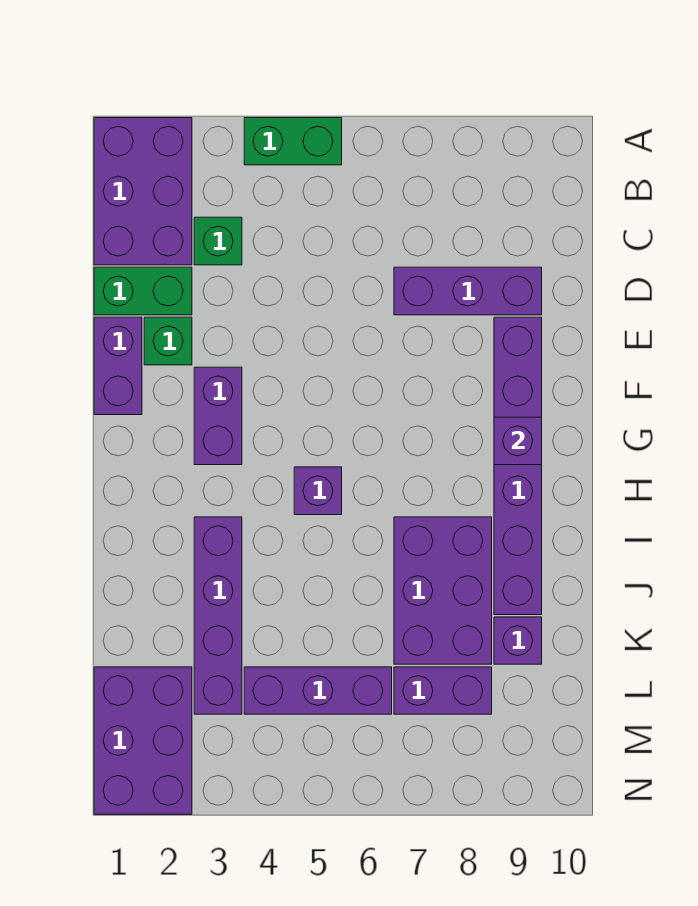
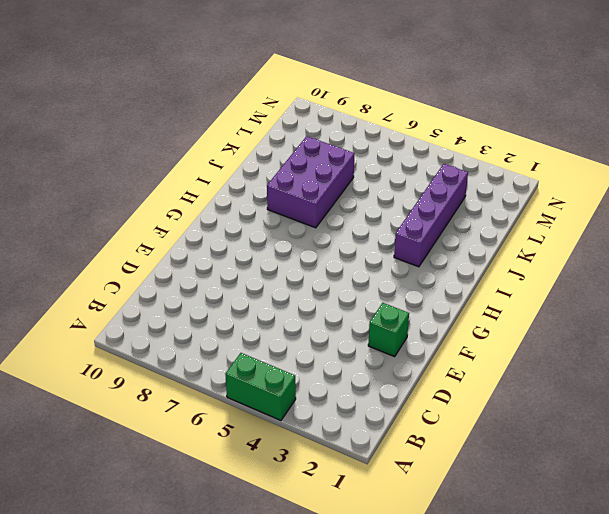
none -> purple 2x3 brick [94,118,192,265]
none -> green 1x1 brick [194,217,242,265]
none -> green 1x2 brick [94,267,192,315]

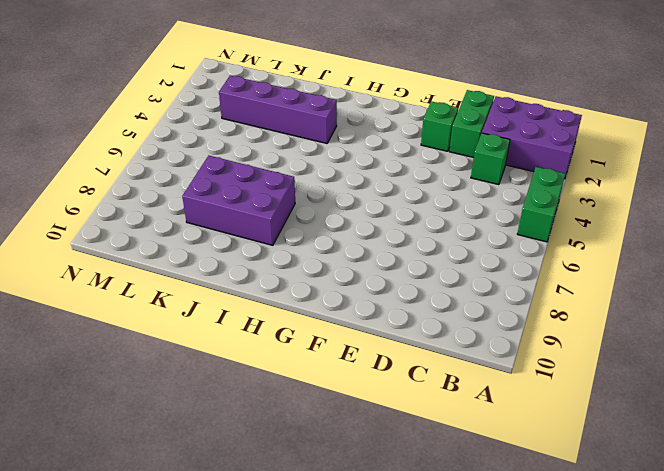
none -> purple 1x3 brick [394,267,542,315]
none -> purple 1x2 brick [94,317,142,415]
none -> purple 1x6 brick [494,317,542,615]

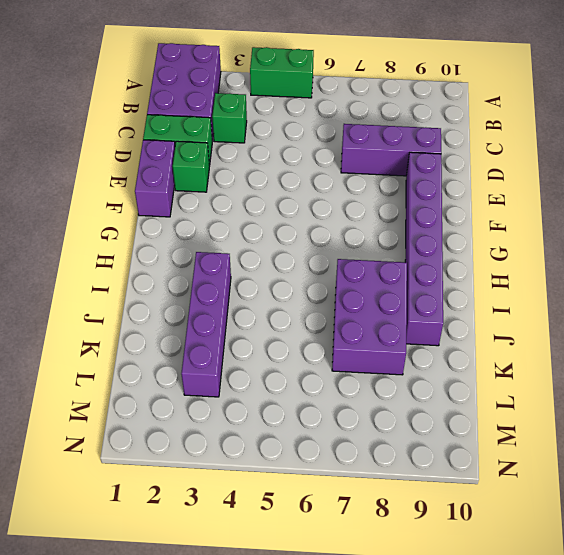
none -> purple 1x2 brick [194,367,242,465]
none -> purple 1x1 brick [294,467,342,515]
none -> purple 1x1 brick [494,617,542,664]

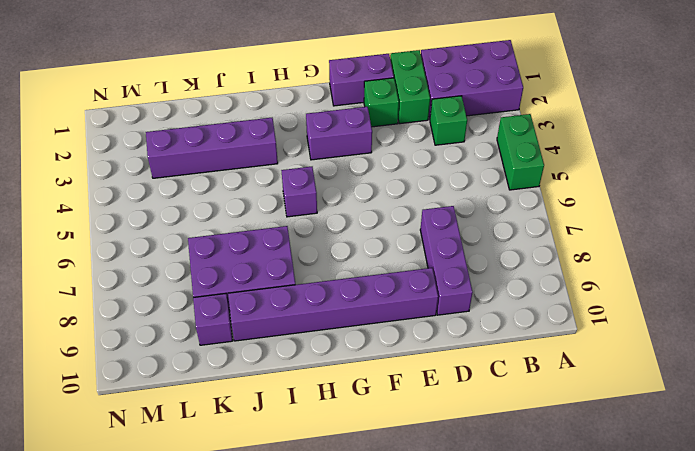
none -> purple 2x3 brick [94,667,192,814]
none -> purple 1x3 brick [244,667,392,714]
none -> purple 1x2 brick [394,667,492,714]

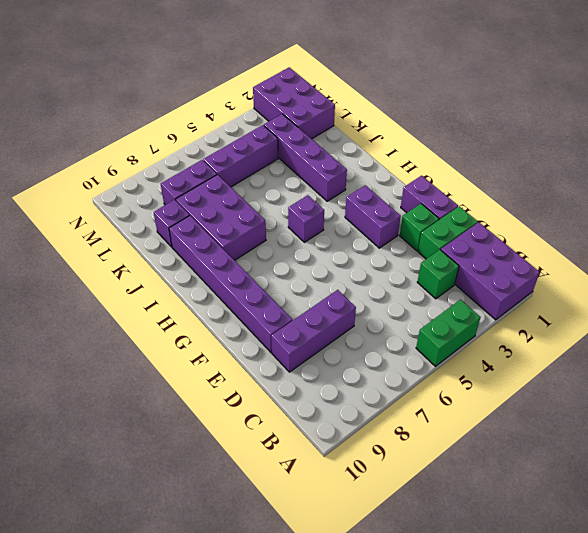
none -> purple 1x1 brick [494,417,542,465]

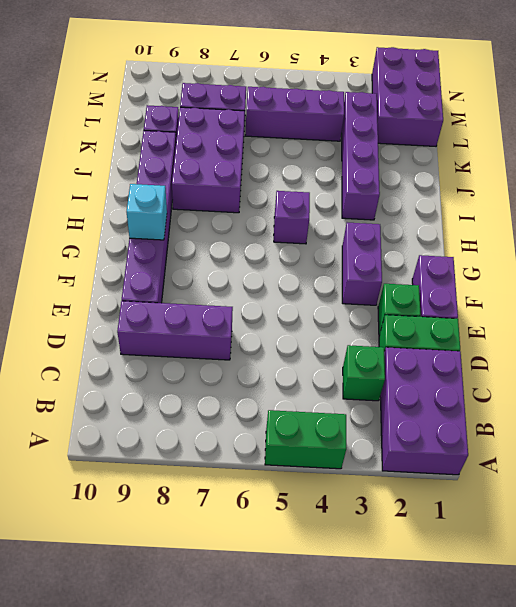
cyan 1x1 brick [127,184,167,240] -> purple 1x1 brick [494,417,542,465]

